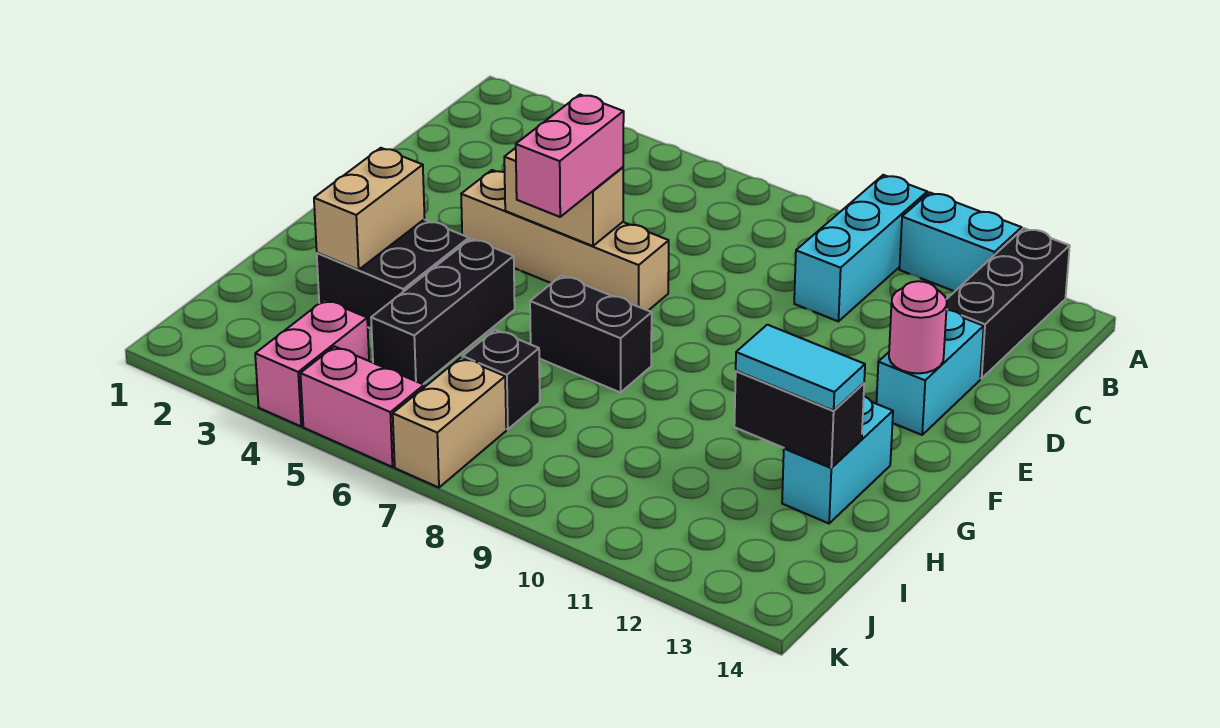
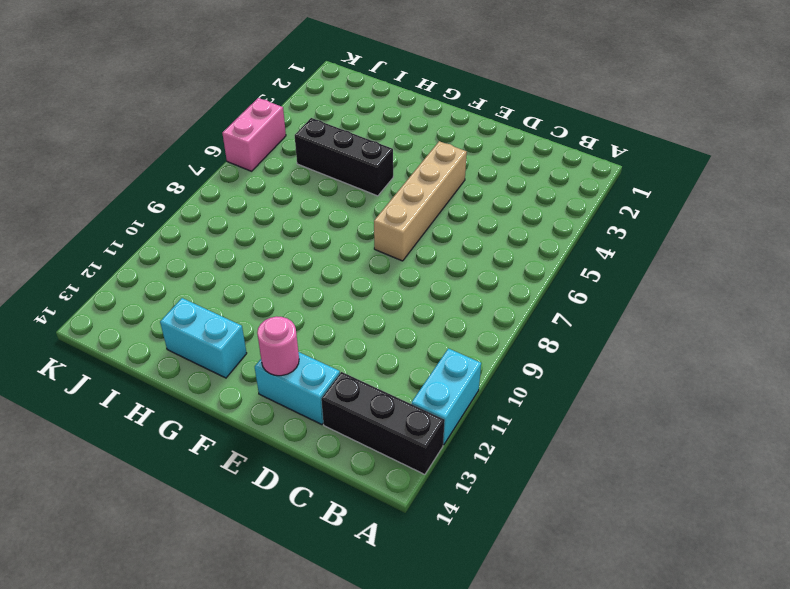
none -> cyan 1x3 brick [794,175,927,321]
none -> black 2x2 brick [317,220,469,329]
none -> black 1x2 brick [530,275,652,393]

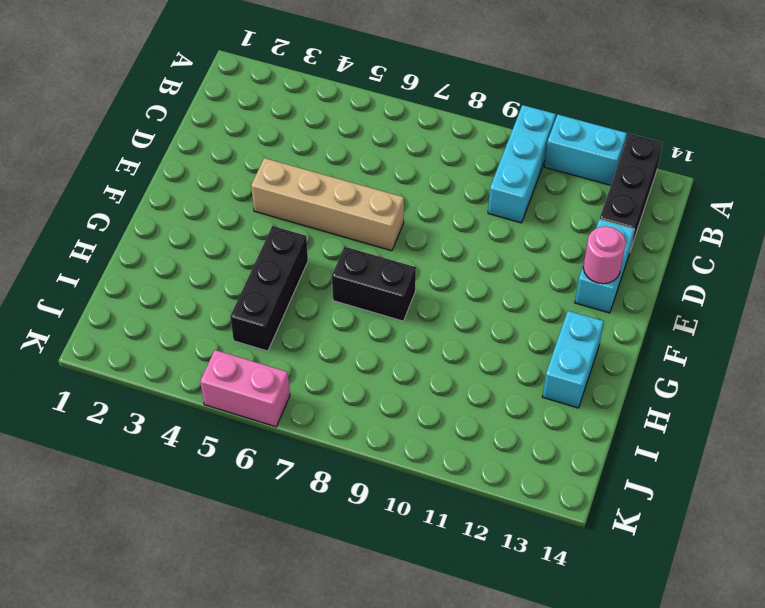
none -> black 2x2 brick [317,220,469,329]
none -> black 1x1 brick [463,330,540,429]
none -> pink 1x2 brick [255,300,369,426]

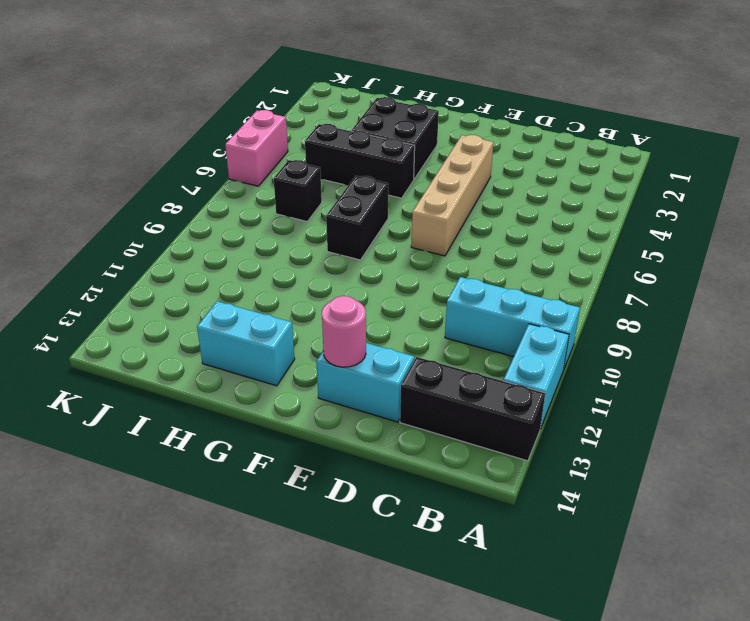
none -> pink 1x2 brick [255,300,369,426]
none -> tan 1x2 brick [393,358,506,488]
none -> tan 1x2 brick [504,148,623,246]

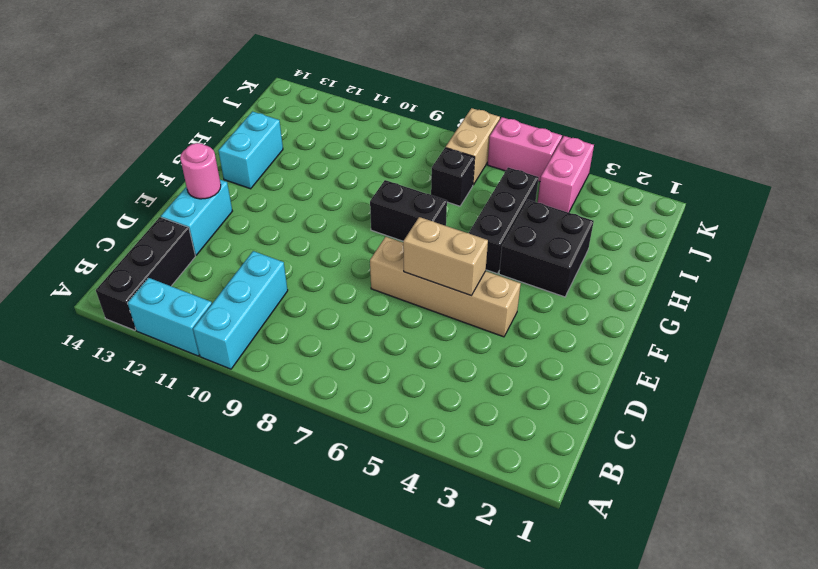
none -> tan 1x2 brick [314,148,425,270]
none -> black 1x2 brick [734,371,864,467]
none -> pink 1x2 brick [516,95,624,217]

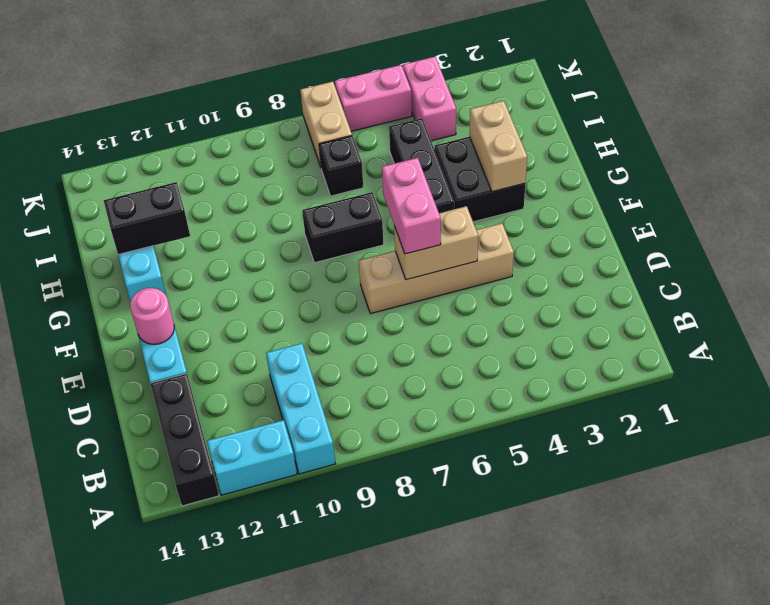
none -> cyan 1x2 tile [736,325,865,411]

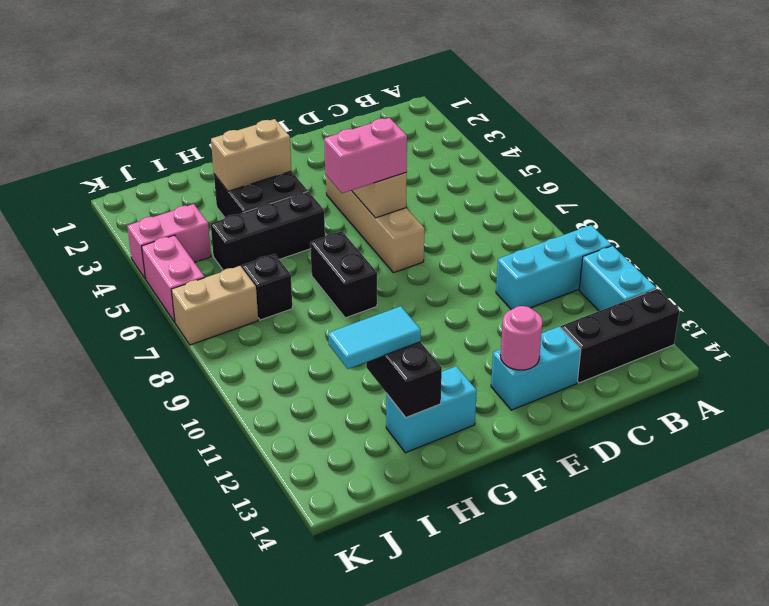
cyan 1x2 tile [328,306,421,369] -> cyan 1x2 tile turned to [736,325,865,411]

